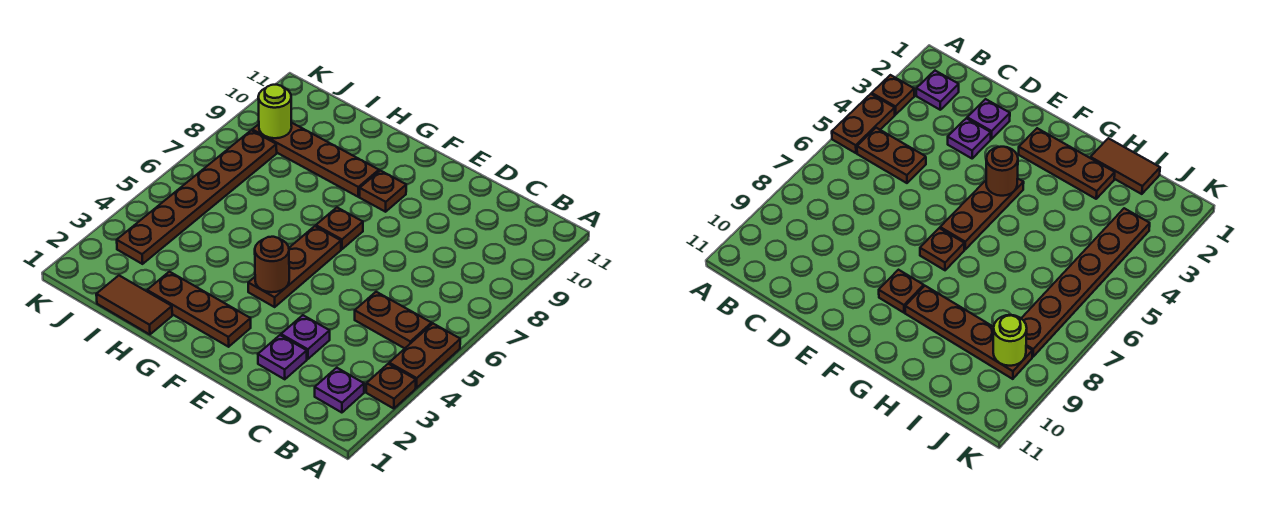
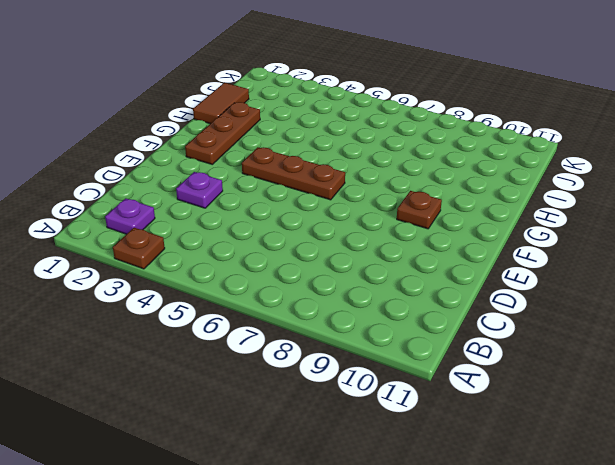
none -> brown 1x2 plate [389,324,460,388]
none -> brown 1x2 plate [355,292,432,348]
none -> purple 1x1 plate [258,335,307,379]

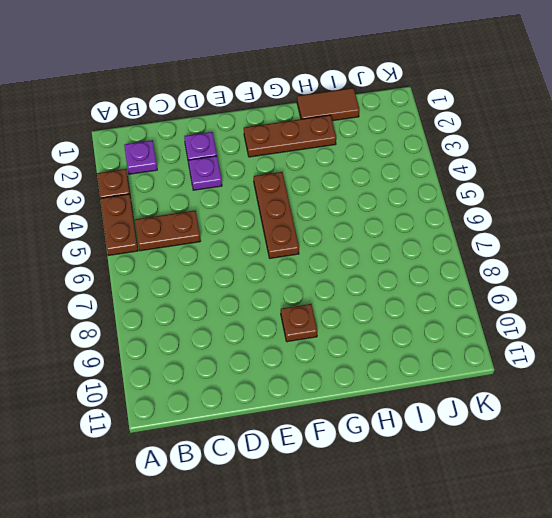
none -> brown 1x1 plate [316,208,363,249]
none -> brown 1x4 plate [252,122,379,197]
none -> brown 1x6 plate [117,130,277,264]

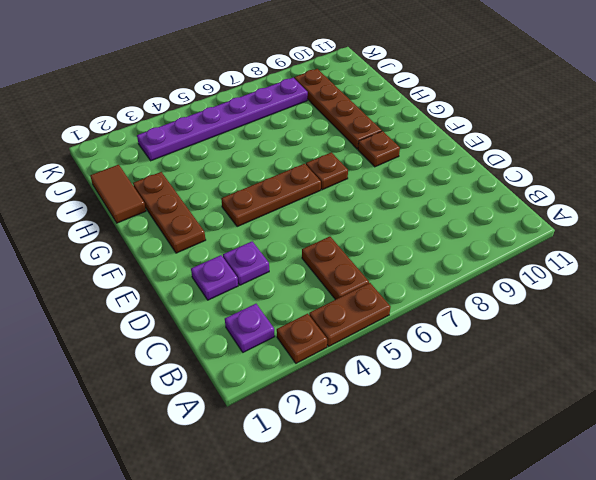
purple 1x6 plate [137,78,308,161] -> brown 1x6 plate [117,130,277,264]
none -> brown 1x1 round brick [255,237,289,292]
none -> lime 1x1 round brick [258,85,292,138]

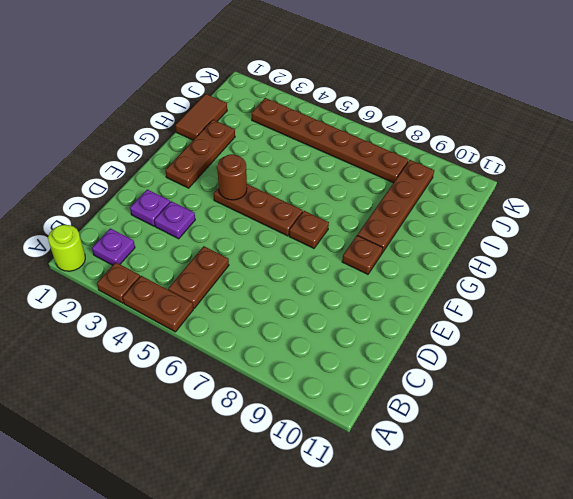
lime 1x1 round brick [48,225,85,271] -> lime 1x1 round brick moved to [258,85,292,138]

